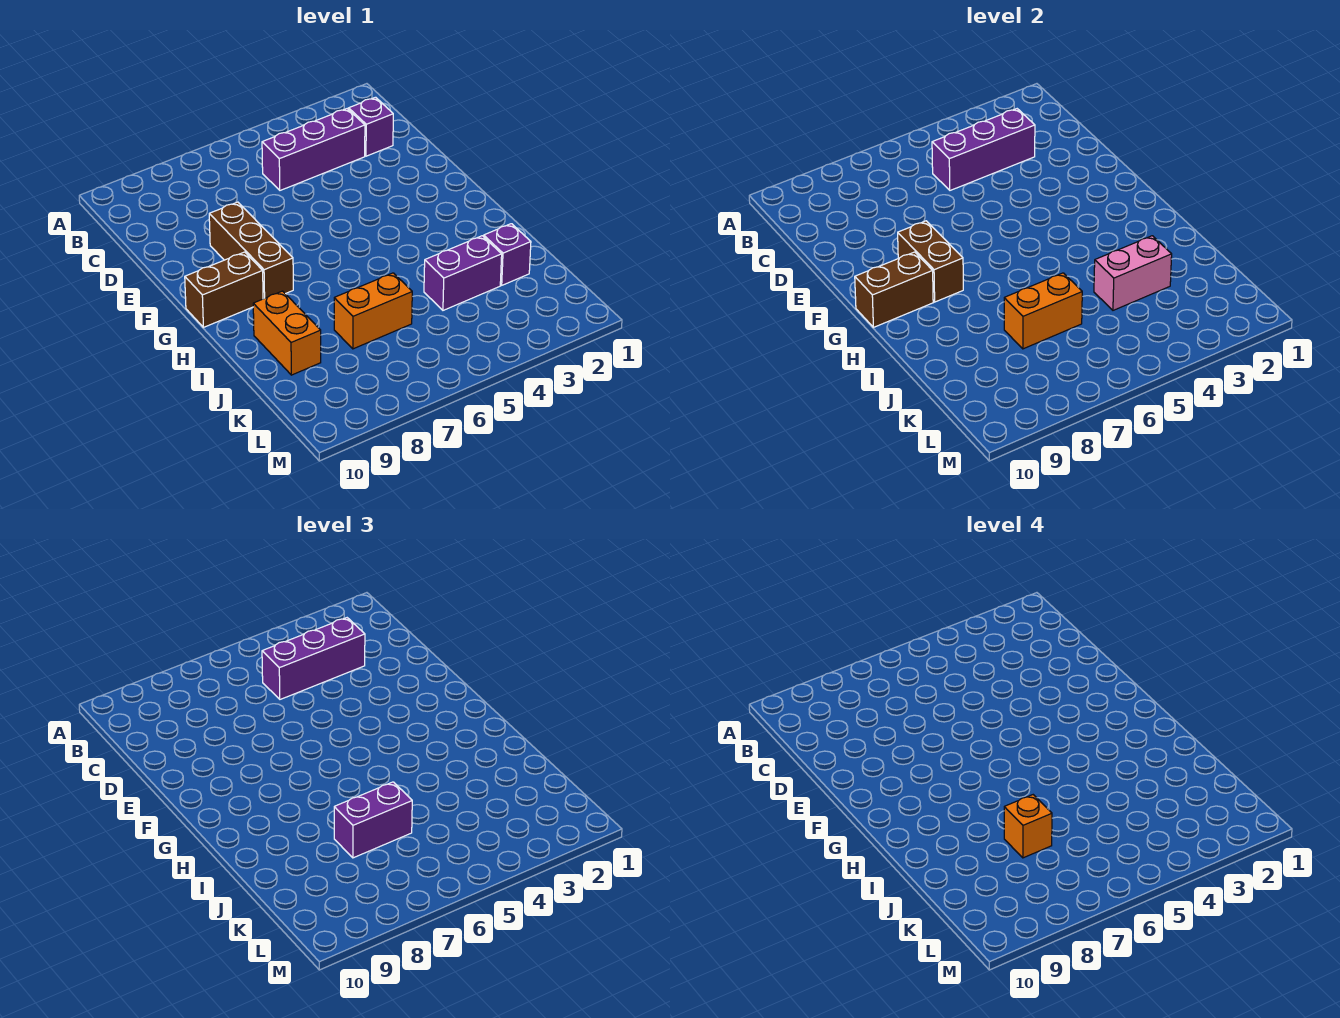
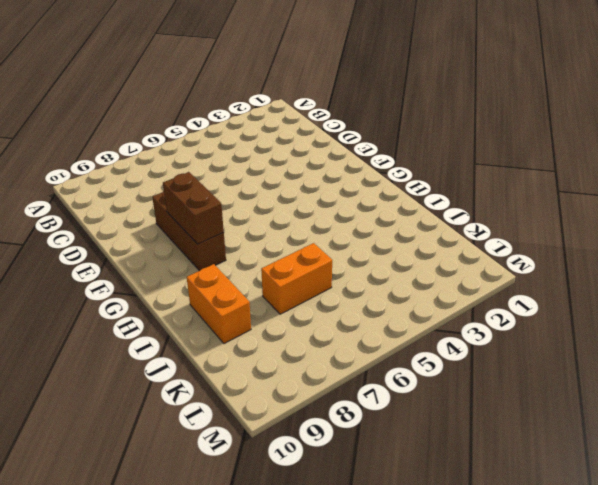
none -> purple 1x1 brick [349,97,393,156]
none -> purple 1x3 brick [262,109,365,190]
none -> brown 1x2 brick [185,252,263,327]

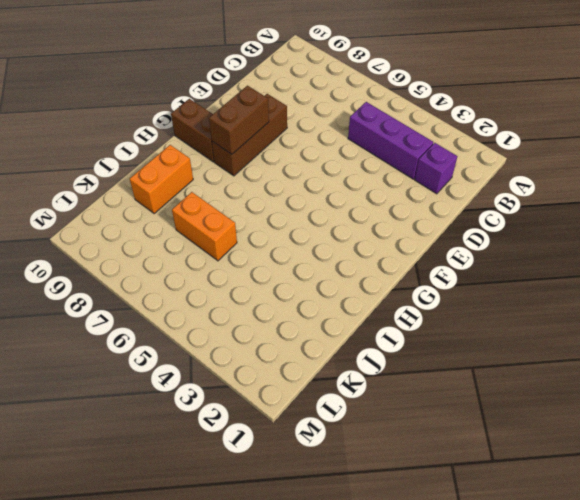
none -> purple 1x1 brick [484,224,531,285]
none -> purple 1x2 brick [424,236,502,310]
none -> purple 1x3 brick [932,109,1035,190]

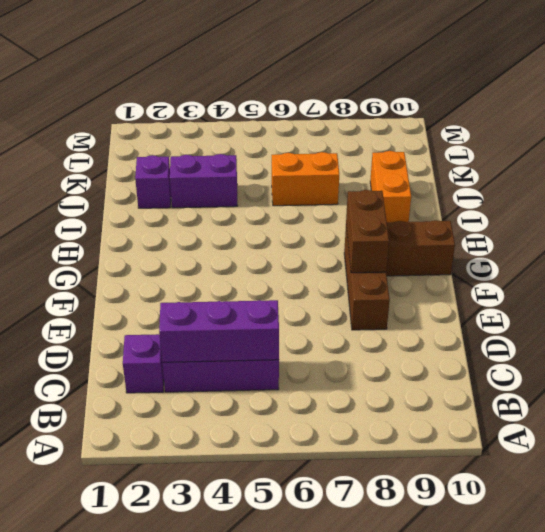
none -> brown 1x2 brick [855,252,933,327]
none -> pink 1x2 brick [1094,236,1172,310]
none -> orange 1x2 brick [1004,273,1082,349]

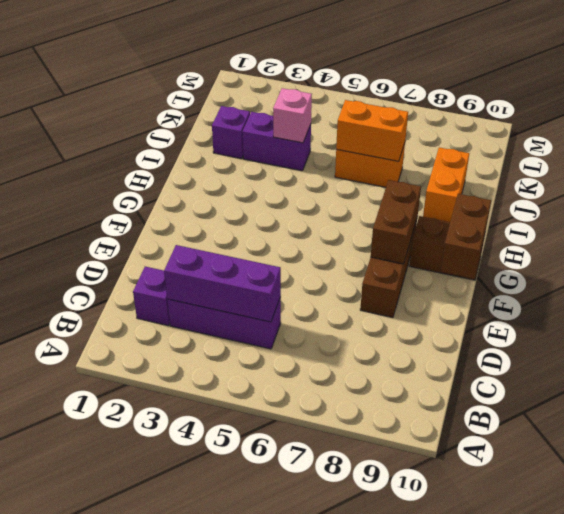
brown 1x2 brick [441,194,491,279] -> brown 1x2 brick turned to [855,252,933,327]
pink 1x1 brick [273,88,312,143] -> pink 1x2 brick [1094,236,1172,310]
none -> purple 1x3 brick [262,618,365,699]
none -> purple 1x2 brick [334,782,412,858]
none -> orange 1x1 brick [1004,795,1052,858]

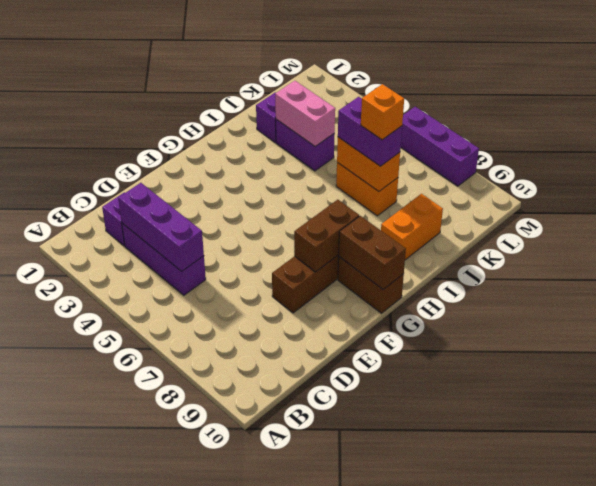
purple 1x3 brick [401,107,479,186] -> purple 1x3 brick moved to [262,618,365,699]

